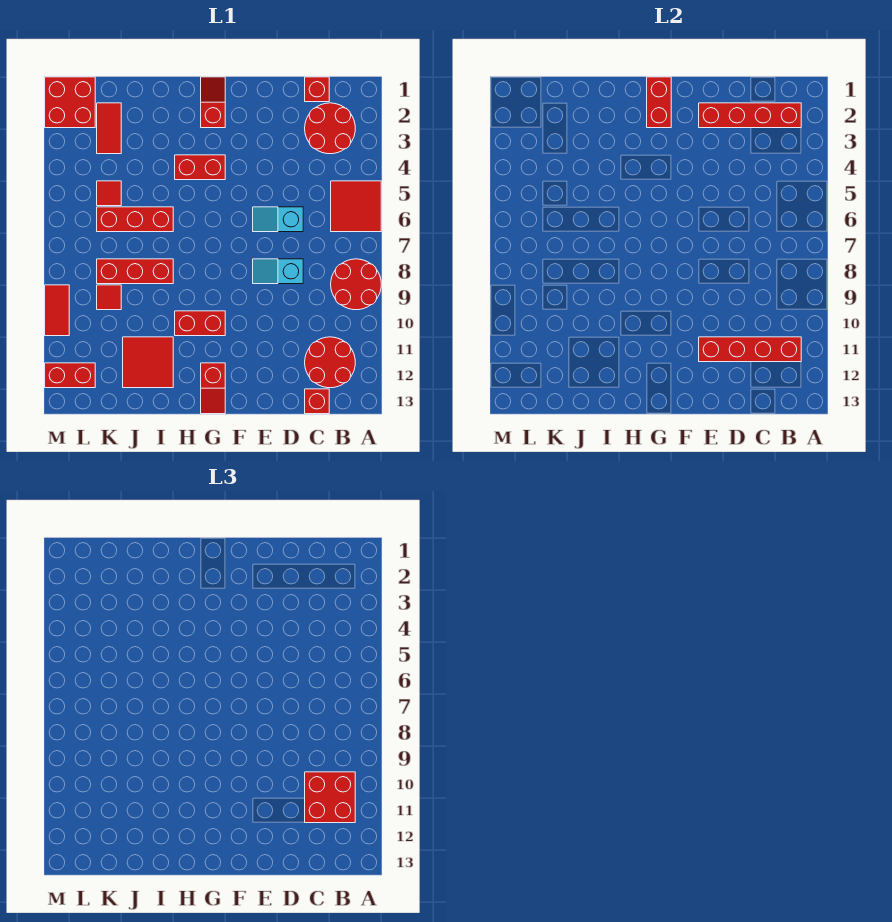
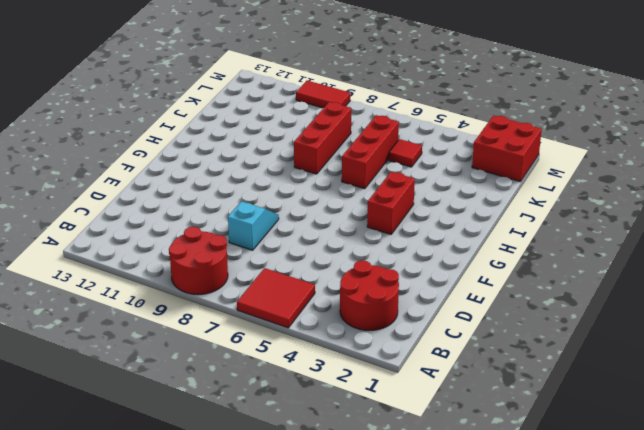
none -> red 2x2 round brick [305,337,355,388]
none -> red 1x1 brick [305,77,329,102]
none -> red 1x1 brick [305,389,329,414]

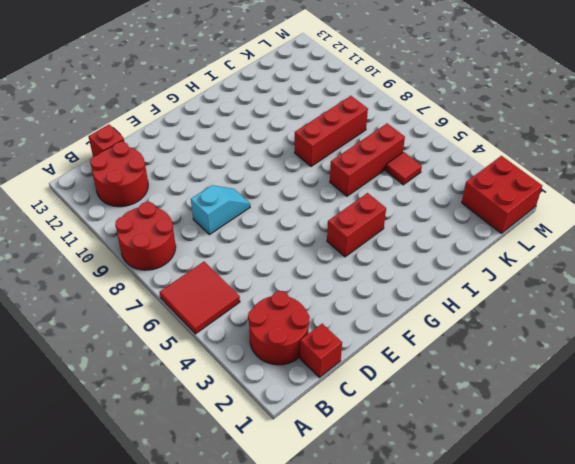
none -> cyan 1x2 slope [253,207,303,232]
none -> red 1x2 slope [201,77,225,128]
none -> red 1x2 brick [175,311,225,336]

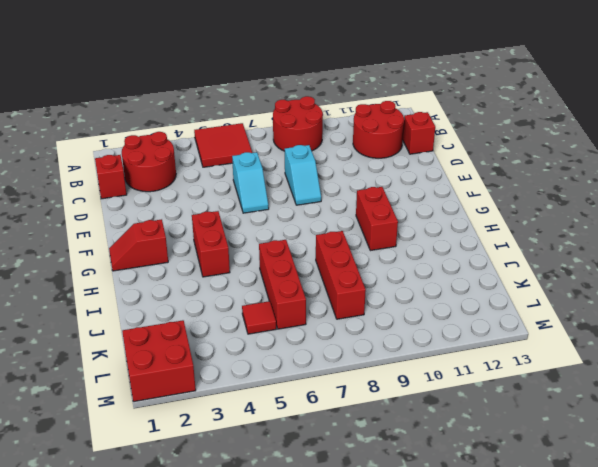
none -> red 1x2 slope [201,363,225,414]
none -> red 2x2 tile [123,337,173,388]
none -> red 1x2 tile [97,103,121,154]

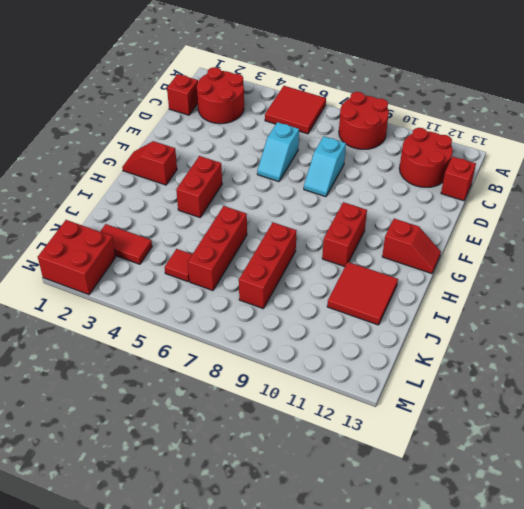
none -> red 1x1 tile [97,285,121,310]
none -> red 1x2 brick [45,363,95,388]
none -> red 1x2 tile [45,285,69,336]

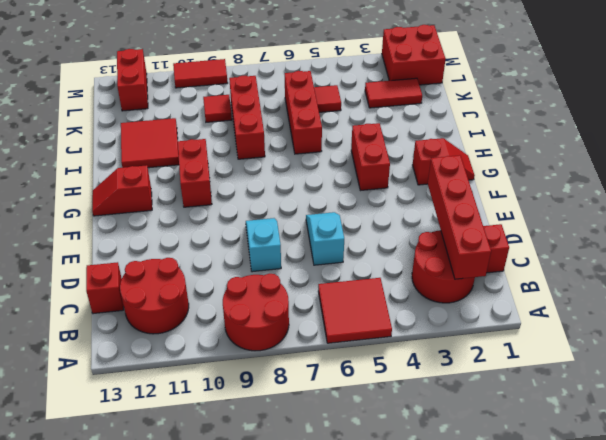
none -> red 1x4 brick [699,337,801,362]
none -> red 1x2 brick [647,77,671,128]
none -> red 2x2 brick [305,772,355,823]

